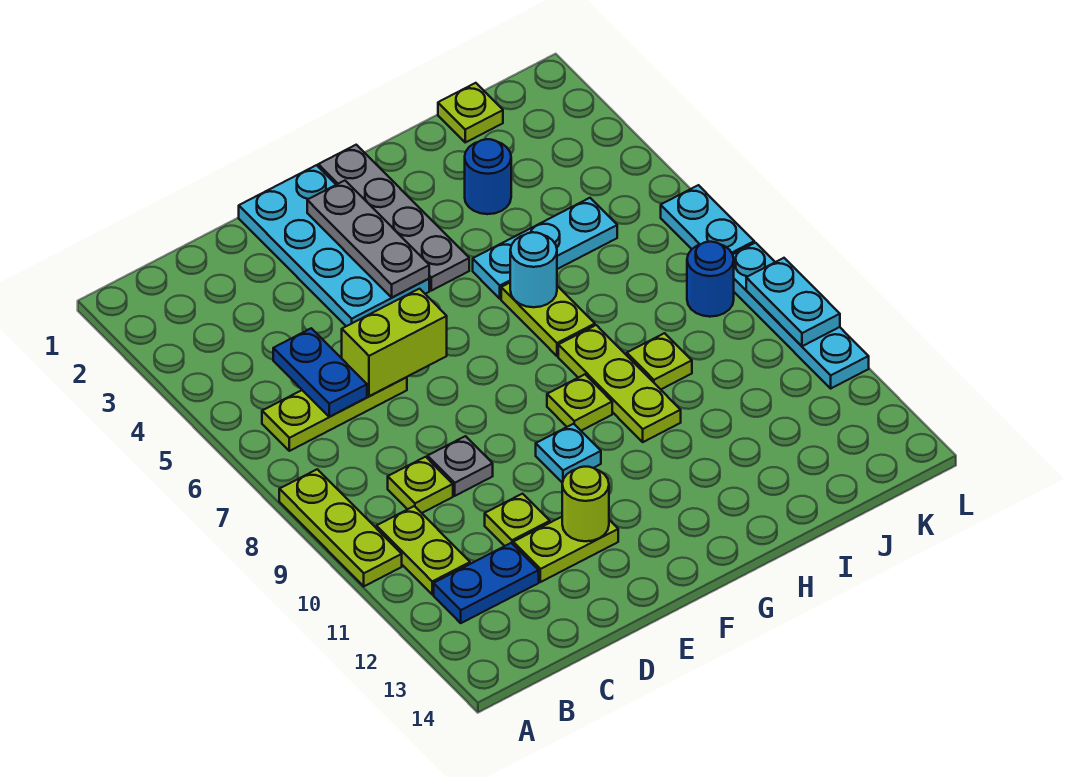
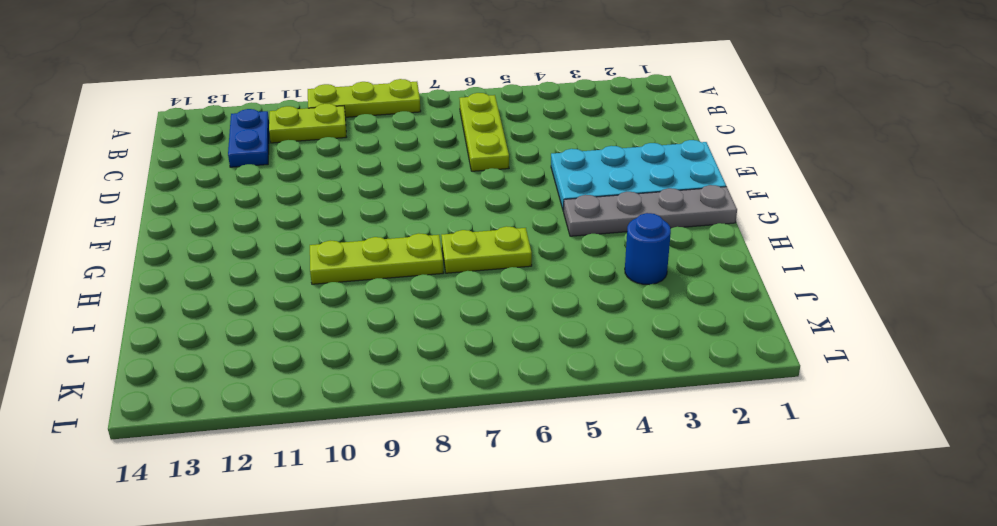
none -> lime 1x1 plate [388,457,453,513]
none -> grey 1x1 plate [428,436,493,496]
none -> lime 1x1 plate [485,494,550,546]

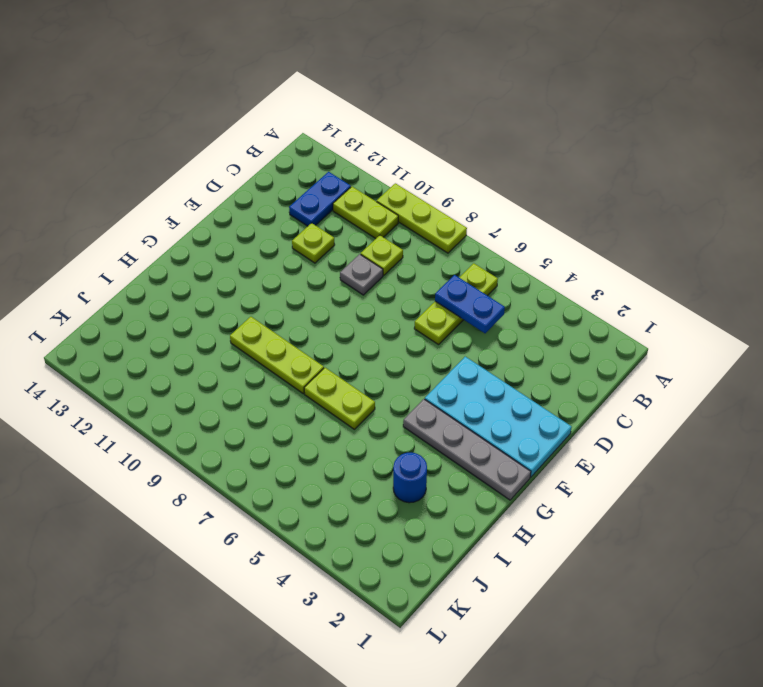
none -> lime 1x2 plate [513,517,618,582]
none -> cyan 1x1 plate [536,424,601,483]
none -> lime 1x1 plate [547,374,612,431]

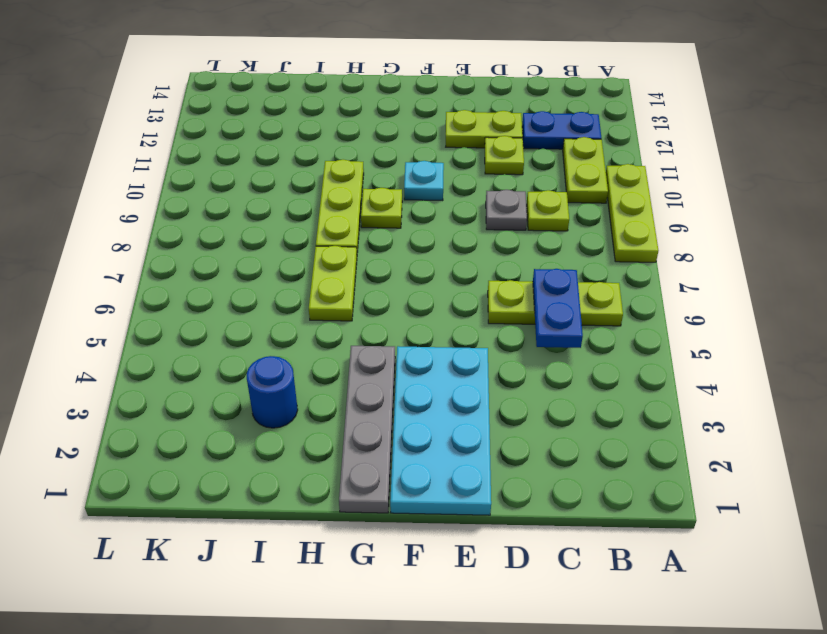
none -> cyan 1x3 plate [473,198,617,299]
none -> lime 1x1 plate [627,333,692,389]
none -> lime 1x1 plate [438,83,503,142]

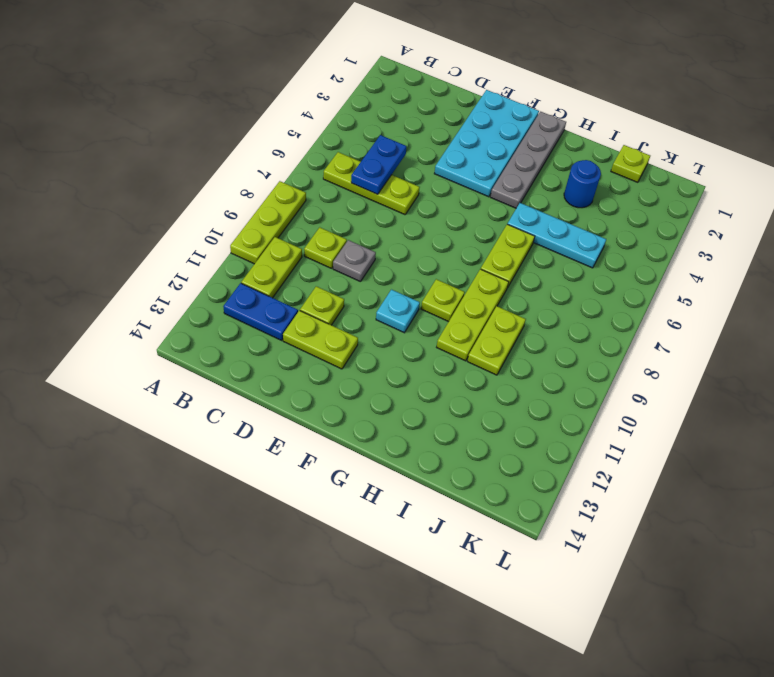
lime 1x2 plate [467,306,526,375] -> lime 1x1 plate [627,333,692,389]
none -> blue 1x1 round brick [687,242,734,317]
none -> cyan 1x2 plate [661,185,754,254]
none -> cyan 1x4 plate [733,243,869,388]

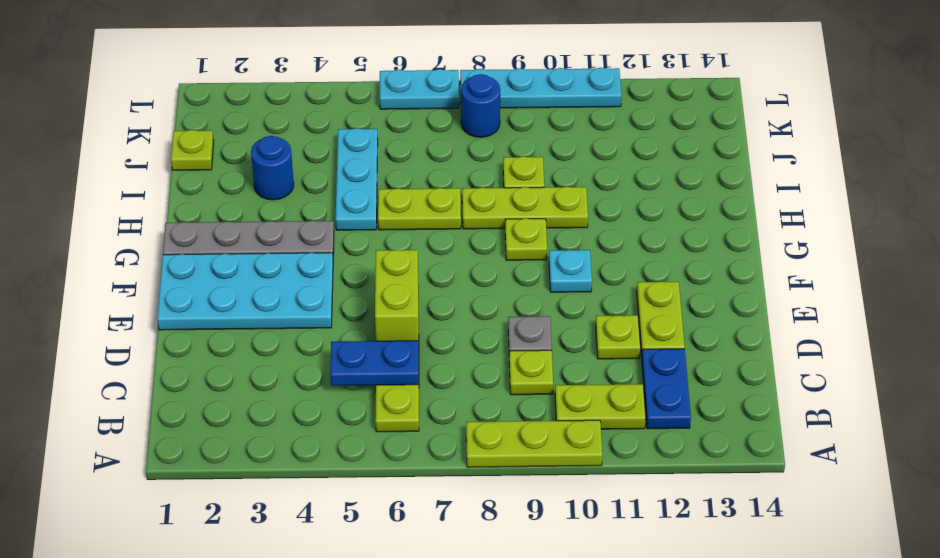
none -> lime 1x1 round brick [562,467,609,541]
none -> grey 1x3 plate [307,181,429,297]
none -> cyan 1x1 round brick [510,232,557,307]

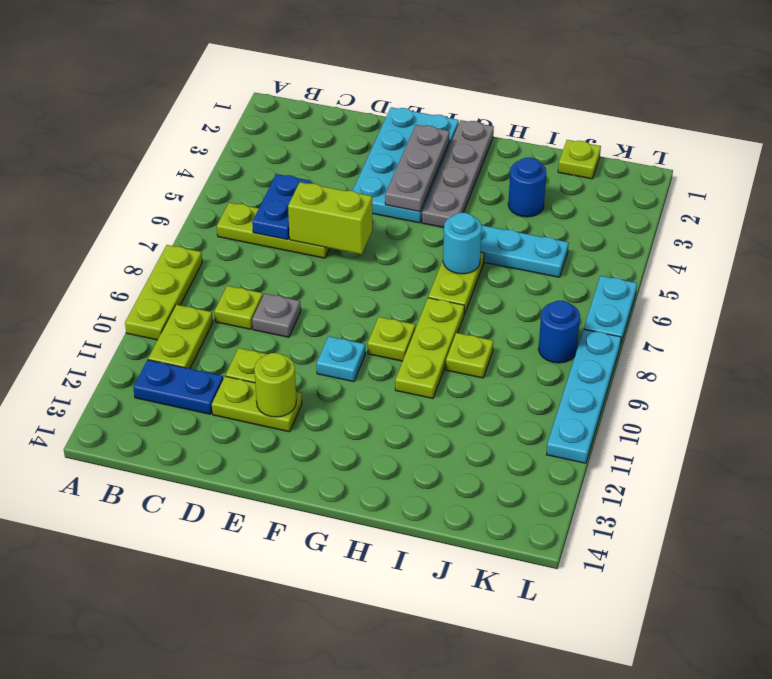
none -> cyan 1x2 plate [746,258,840,346]

